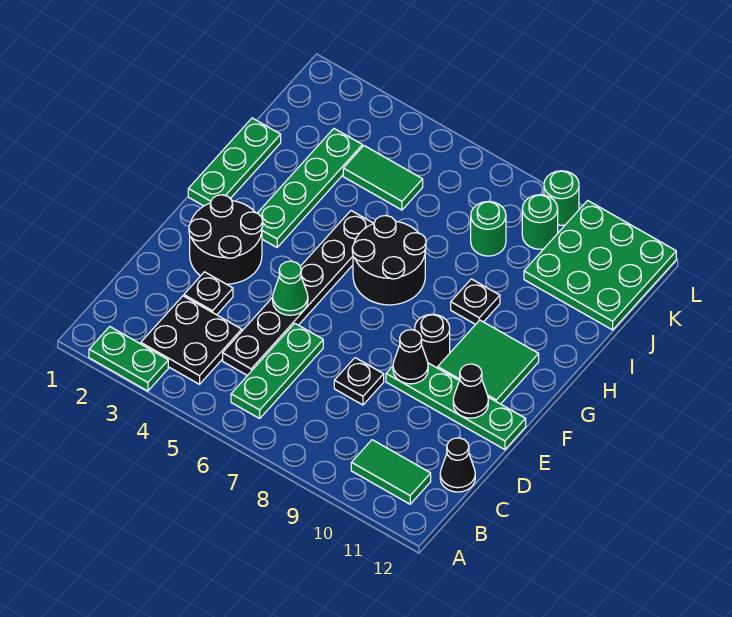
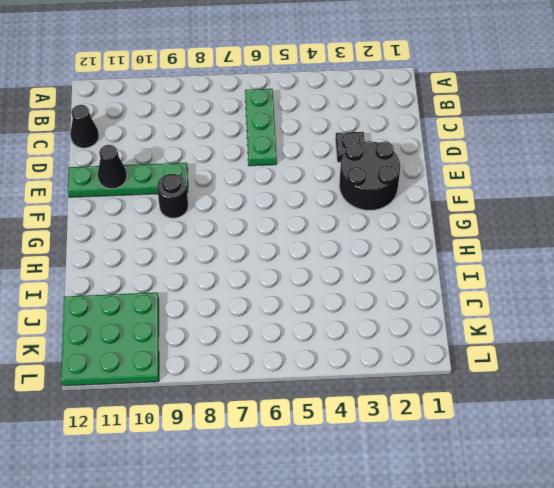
none -> green 1x2 plate [89,327,168,391]
none -> black 2x2 plate [141,296,242,384]
none -> green 1x2 tile [351,440,431,504]

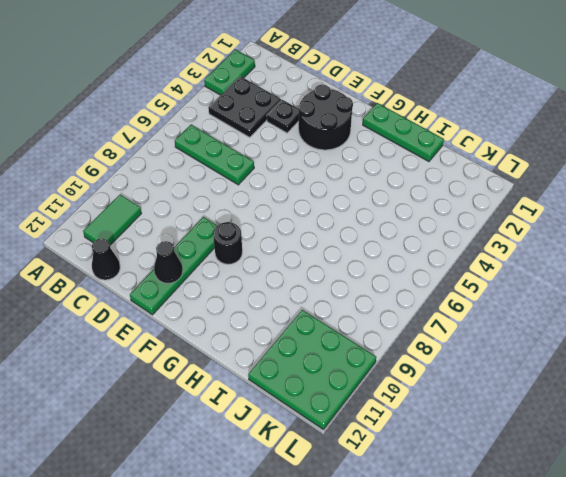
none -> black 1x6 plate [223,211,374,376]
none -> black 1x1 plate [334,358,384,405]
none -> green 2x2 tile [438,320,539,404]

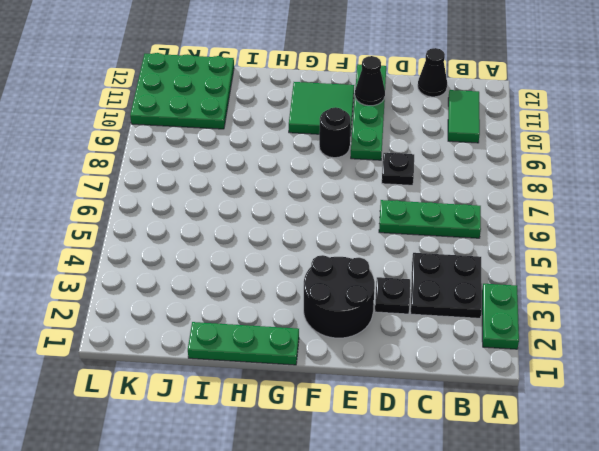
none -> black 1x6 plate [223,211,374,376]
none -> green 1x4 plate [258,129,362,247]
none -> black 2x2 round brick [352,216,426,305]

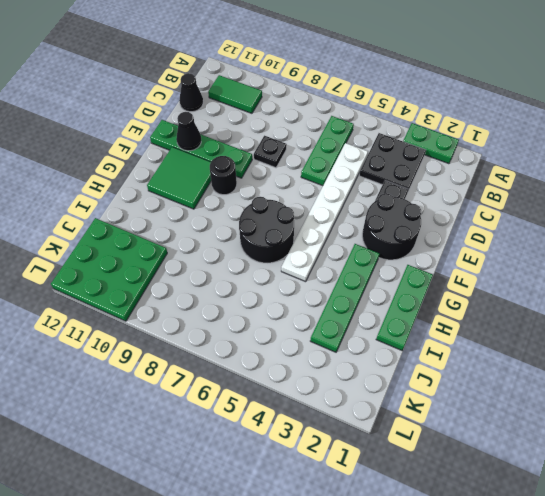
white 1x6 plate [281,143,368,282] -> black 1x6 plate [223,211,374,376]
none -> black 1x1 plate [451,279,500,324]
none -> green 1x2 tile [343,146,423,210]
none -> green 1x1 round brick [471,201,506,256]

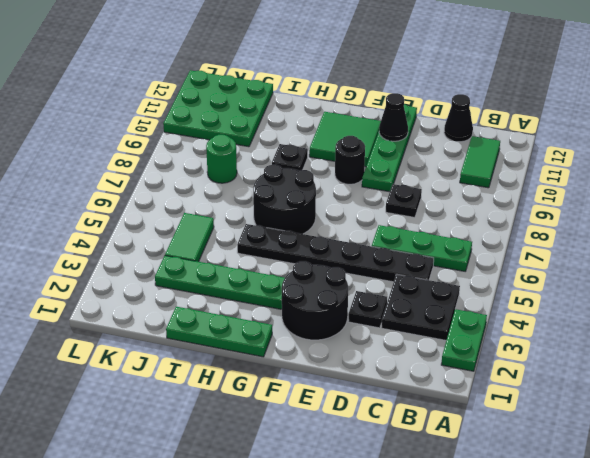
none -> green 1x1 round brick [522,195,558,249]
none -> green 1x1 round brick [544,171,579,225]
none -> green 1x1 cone [273,261,308,315]

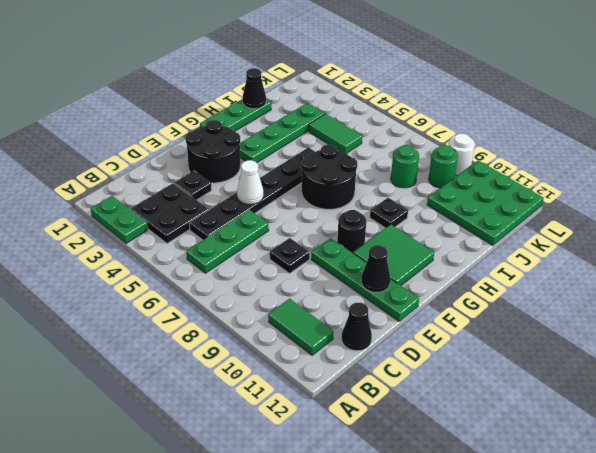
white 1x1 cone [237,160,263,204] -> green 1x1 cone [273,261,308,315]
black 1x1 cone [242,68,266,109] -> black 1x1 cone moved to [393,330,428,384]
white 1x1 round brick [448,134,475,176] -> green 1x1 round brick [544,171,579,225]

